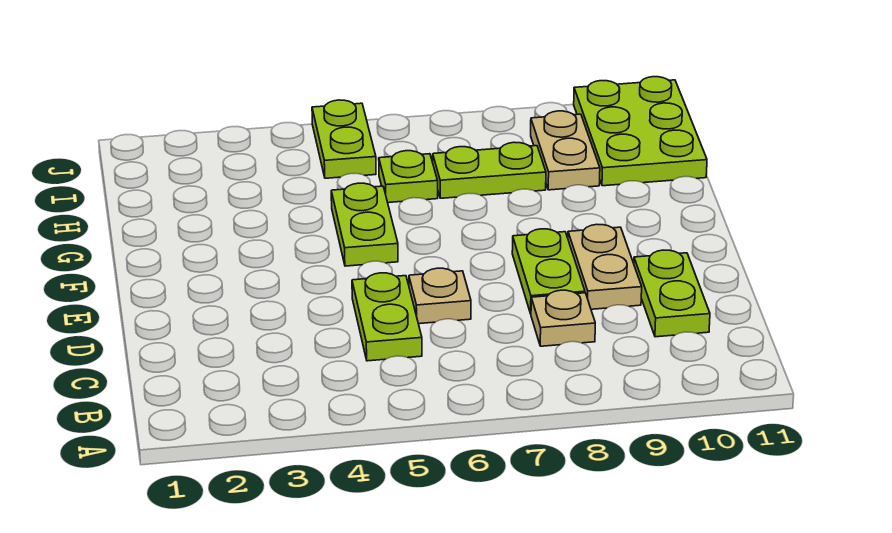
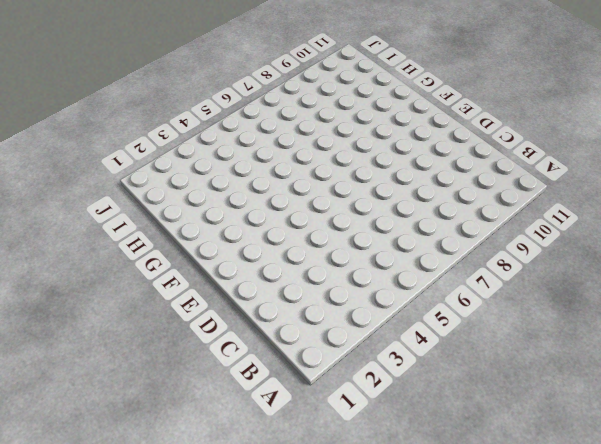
none -> lime 1x2 plate [352,273,422,361]
none -> tan 1x1 plate [531,290,595,346]
none -> lime 1x2 plate [634,250,710,337]

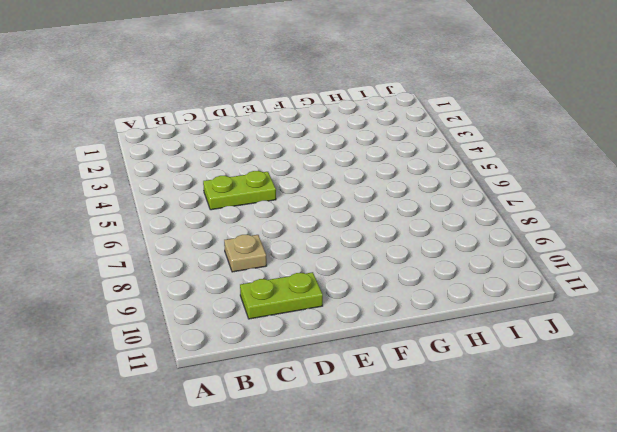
none -> tan 1x1 plate [409,268,471,324]
none -> lime 1x2 plate [512,229,585,314]
none -> tan 1x2 plate [568,224,642,309]

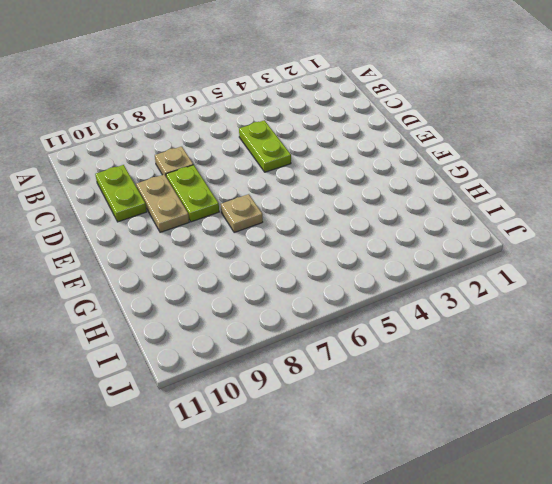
tan 1x1 plate [221,194,263,232] -> tan 1x1 plate moved to [409,268,471,324]
none -> lime 1x2 plate [331,183,398,266]
none -> lime 1x1 plate [379,151,438,203]
none -> lime 1x2 plate [433,142,546,198]

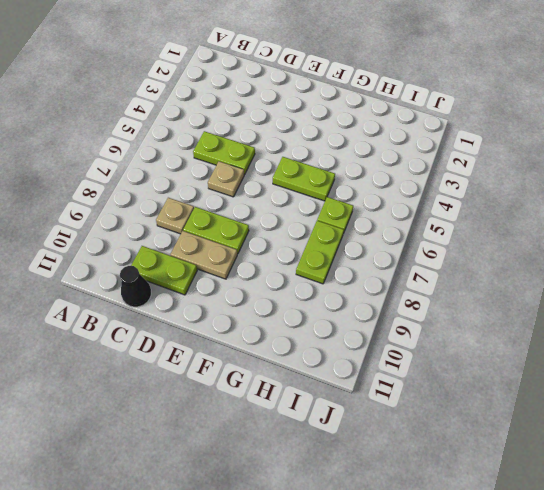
black 1x1 cone [120,266,151,307] -> none
none -> tan 1x2 plate [531,111,600,190]
none -> lime 2x3 plate [574,77,707,186]
none -> lime 1x2 plate [312,100,376,178]

